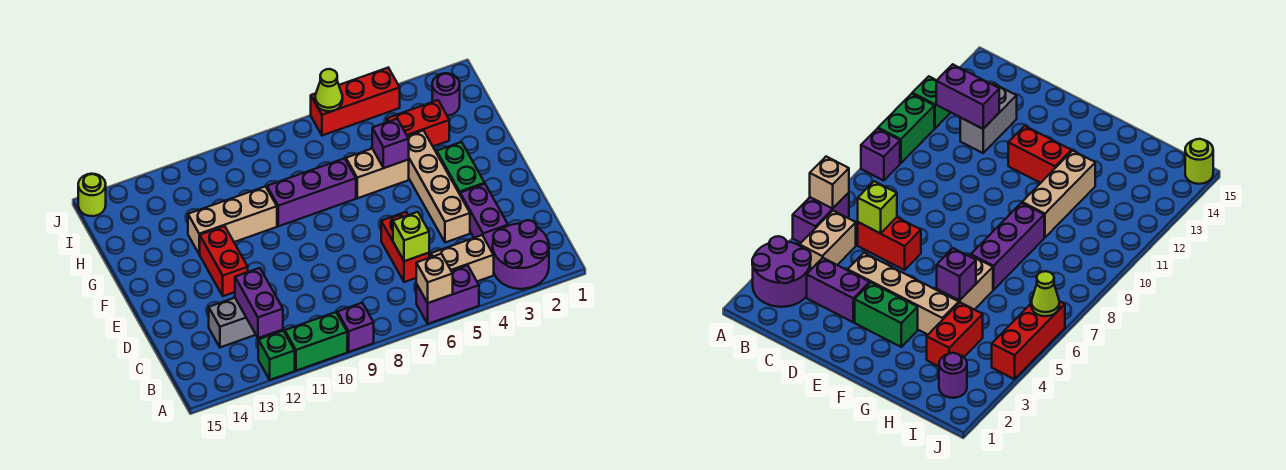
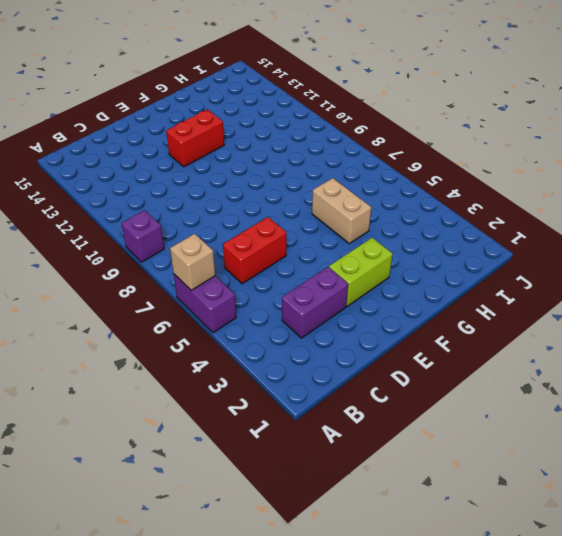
lime 1x2 brick [329,238,392,306] -> green 1x2 brick [437,142,485,194]
none -> purple 2x2 round brick [493,220,549,289]
none -> green 1x2 brick [285,312,347,371]
none -> green 1x1 brick [258,331,295,380]

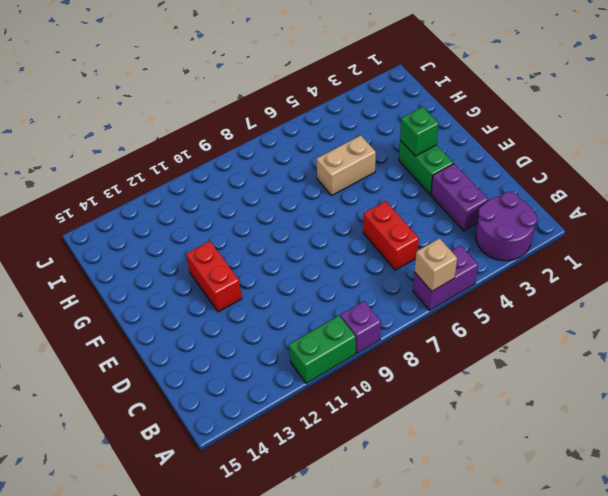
green 1x1 brick [400,107,439,156] -> green 1x1 brick moved to [258,331,295,380]
none -> tan 1x2 brick [431,235,494,281]
none -> grey 1x2 brick [209,298,256,347]
none -> tan 1x4 brick [407,130,470,243]

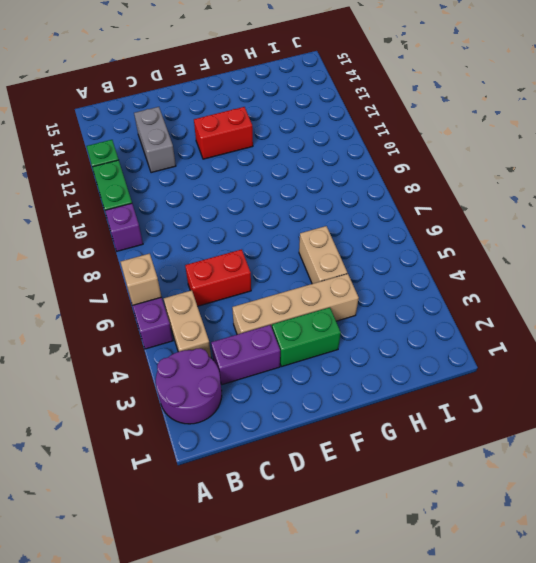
none -> purple 1x3 brick [267,158,356,226]
none -> tan 1x3 brick [188,186,277,254]
none -> red 1x2 brick [387,100,449,146]

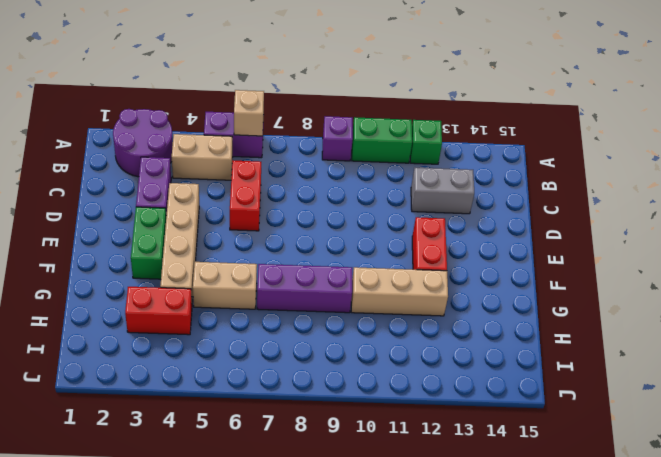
none -> purple 1x1 round brick [432,73,460,116]
none -> red 1x3 brick [311,68,400,136]
none -> lime 1x1 round brick [78,174,106,216]

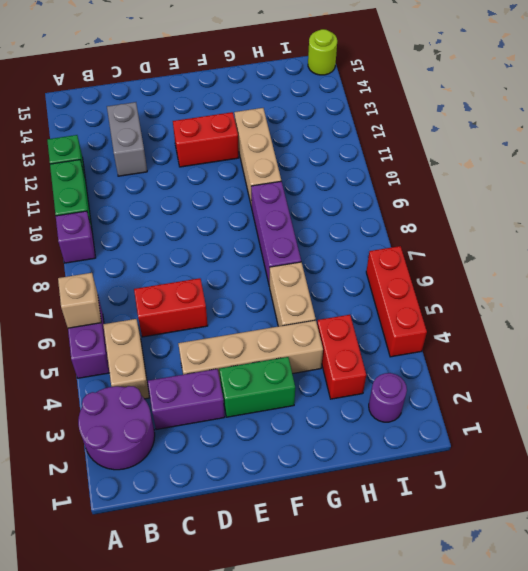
none -> purple 1x2 brick [235,268,283,338]
none -> lime 1x1 brick [393,212,429,261]
none -> purple 1x1 brick [372,119,409,168]

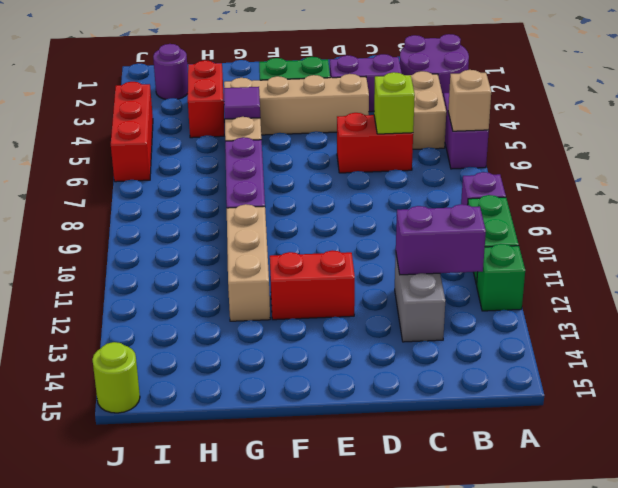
purple 1x1 tile [224,87,260,119] -> purple 1x1 brick [372,119,409,168]
none -> lime 1x1 cone [315,69,343,111]

